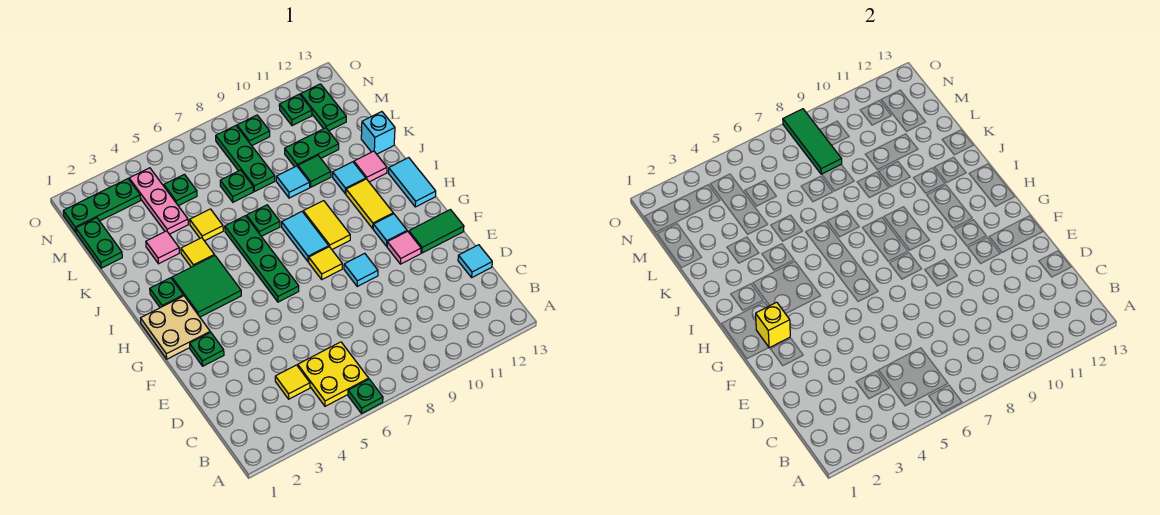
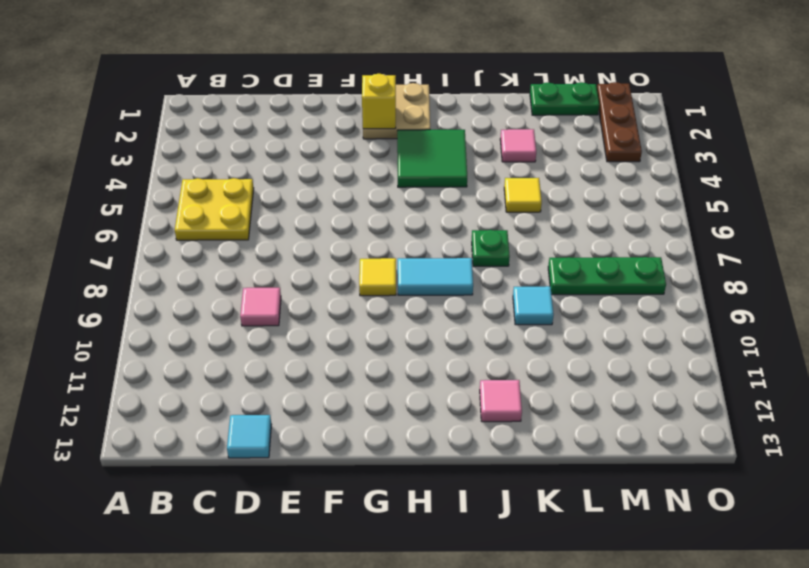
pink 1x1 tile [240,288,281,326] -> pink 1x1 tile moved to [387,231,421,264]
brown 1x3 plate [597,82,642,162] -> green 1x3 plate [63,179,141,232]
none -> green 1x1 plate [348,379,383,413]
none -> yellow 1x1 tile [275,365,310,399]
none -> green 1x1 plate [190,332,224,366]
none -> cyan 1x1 tile [344,253,378,286]

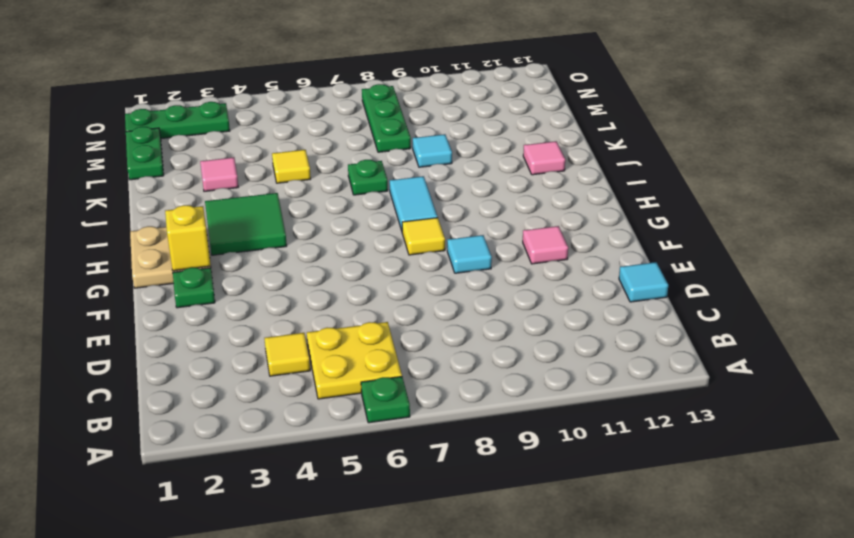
none -> green 1x2 tile [409,210,464,253]
none -> green 1x4 plate [225,216,299,302]
none -> cyan 1x1 tile [373,214,407,246]
none -> yellow 1x2 tile [303,201,350,249]

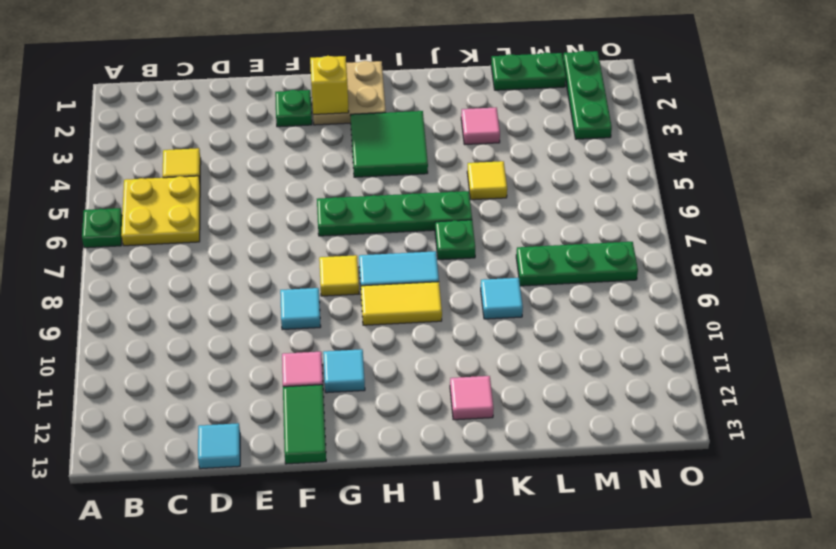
none -> yellow 1x2 tile [346,179,393,229]
none -> cyan 1x2 tile [389,158,436,207]
none -> green 1x1 plate [150,278,184,308]
none -> yellow 1x1 tile [181,238,214,267]

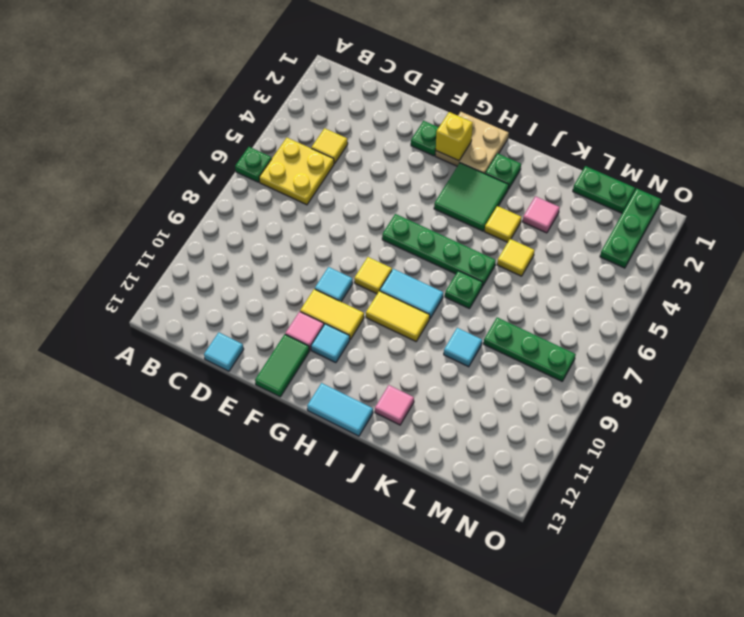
yellow 1x2 tile [300,289,364,339] -> yellow 1x2 tile moved to [346,179,393,229]
none -> cyan 1x1 tile [333,162,366,194]
none -> green 1x1 tile [298,156,331,187]
none -> cyan 1x1 brick [361,112,395,154]
none -> pink 1x3 plate [129,168,188,234]

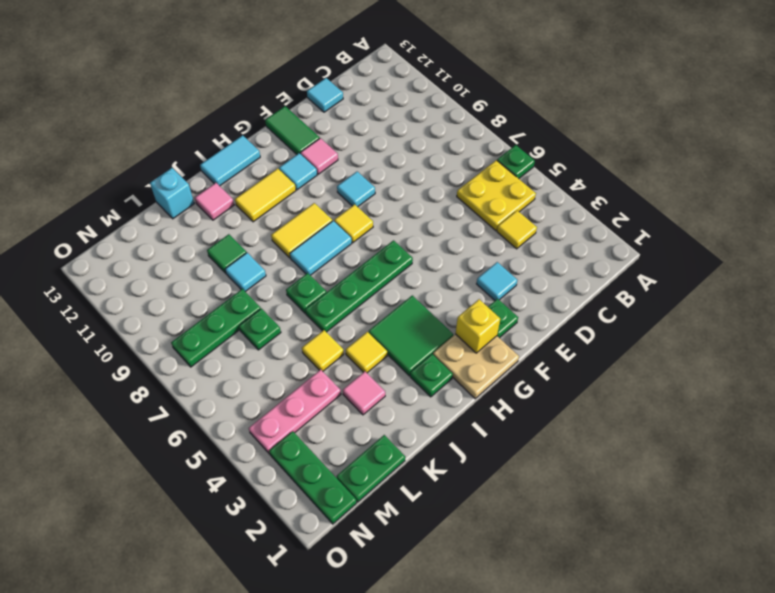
cyan 1x1 tile [477,262,517,300] -> cyan 1x1 tile moved to [333,162,366,194]
none -> green 1x2 plate [285,128,339,167]
none -> green 1x1 plate [164,174,197,206]
none -> green 1x2 plate [301,84,346,131]
none -> green 1x1 plate [237,115,270,145]

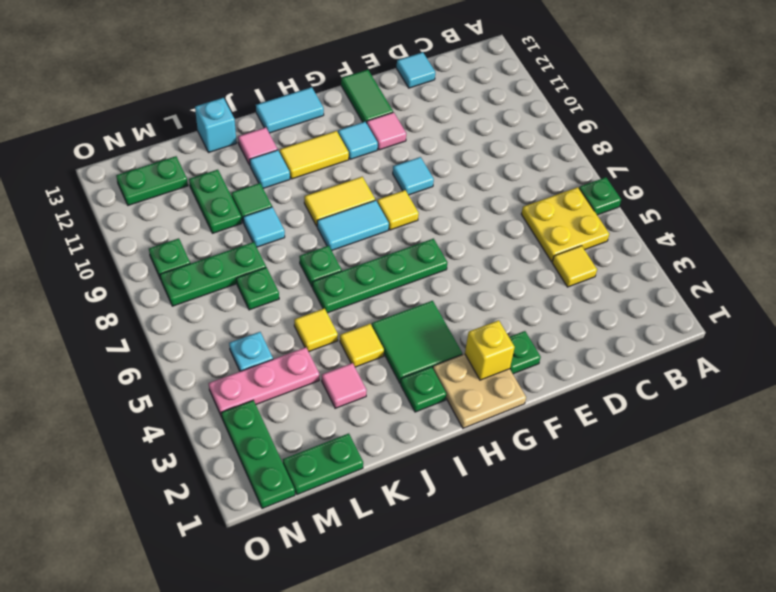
cyan 1x1 plate [229,332,273,371] -> green 1x1 plate [164,174,197,206]
none -> green 1x1 plate [279,94,312,126]
none -> green 1x3 tile [783,109,842,174]

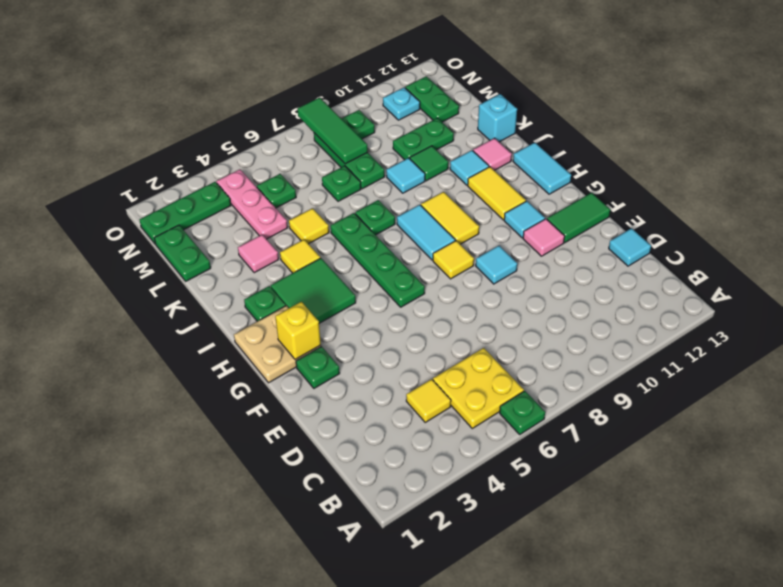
cyan 1x1 plate [383,87,420,120] -> green 1x1 plate [279,94,312,126]

